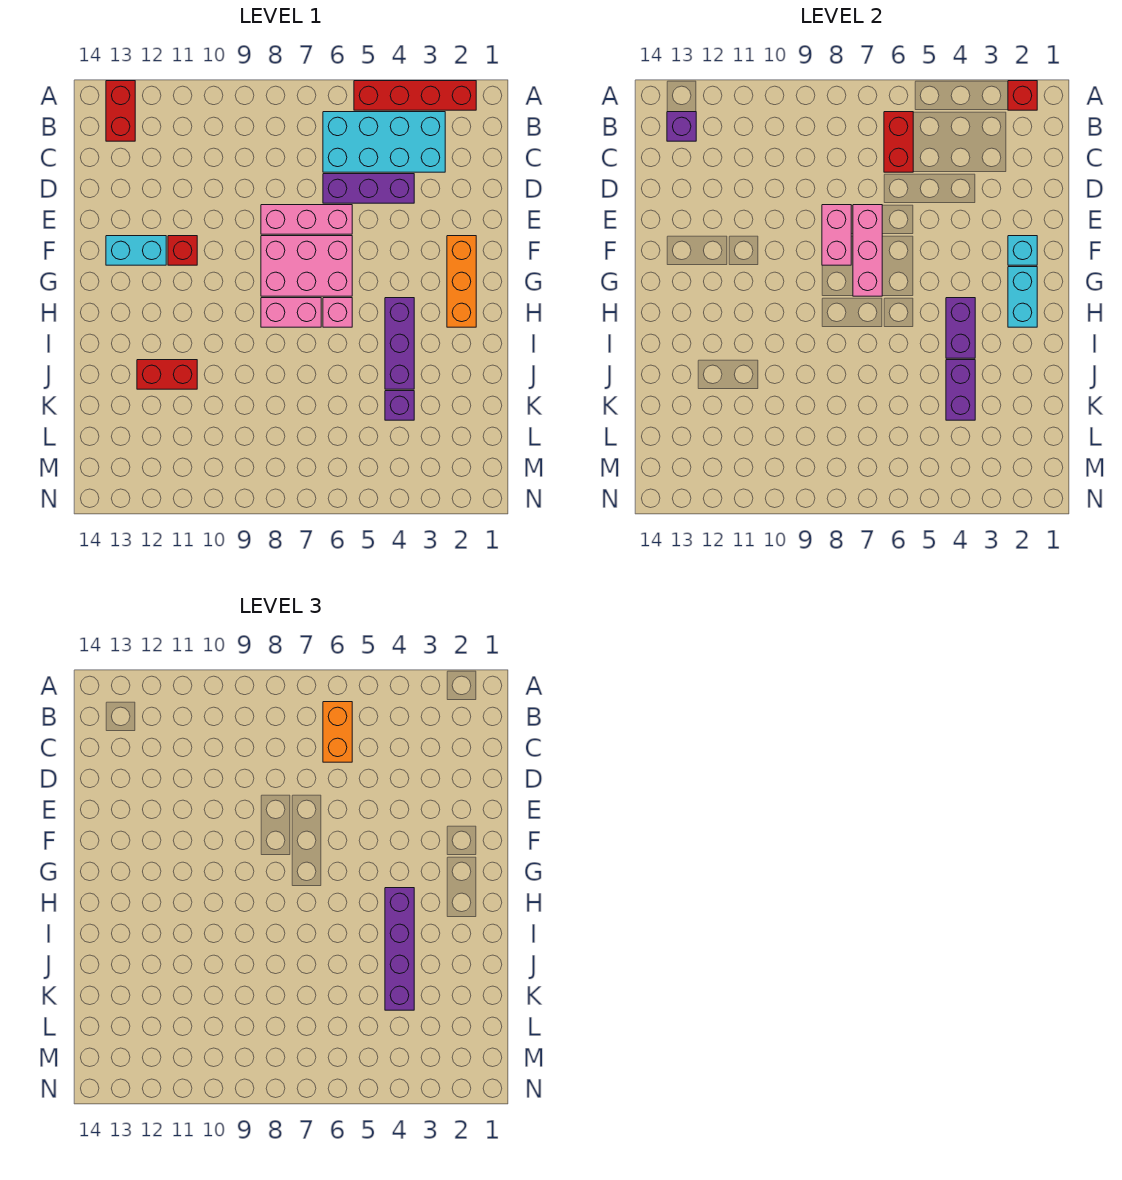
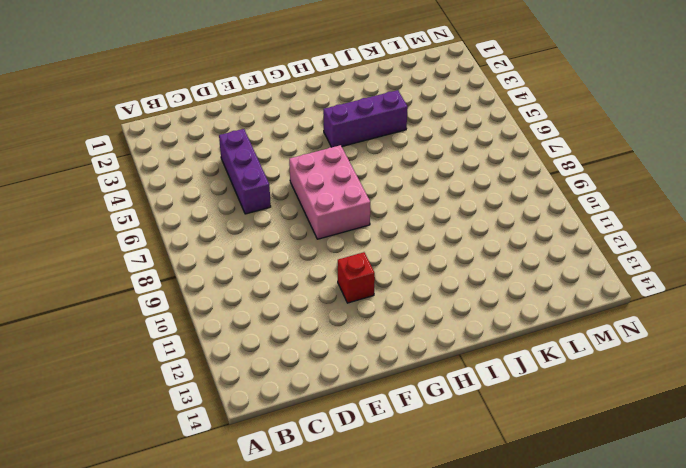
none -> red 1x4 brick [354,81,476,110]
none -> red 1x2 brick [106,81,135,141]
none -> cyan 2x4 brick [323,112,445,172]

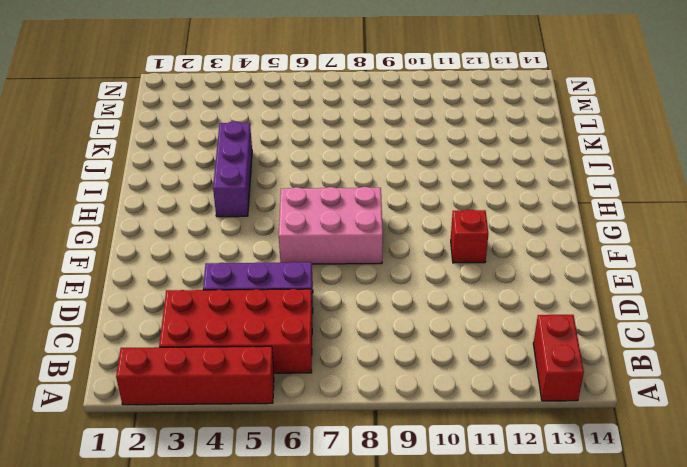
red 2x4 brick [159,289,312,373] -> cyan 2x4 brick [323,112,445,172]
none -> pink 1x3 brick [261,205,352,234]
none -> orange 1x3 brick [447,236,476,327]
none -> cyan 1x2 brick [106,236,166,265]

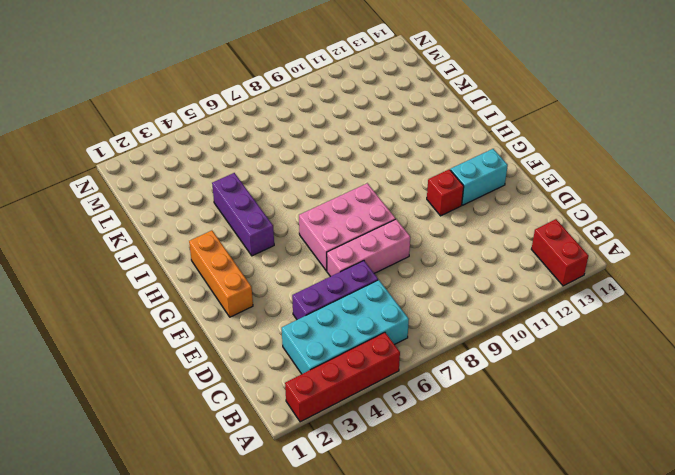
none -> pink 1x1 brick [323,298,352,327]
none -> pink 1x2 brick [261,298,321,327]
none -> red 1x2 brick [137,360,197,389]

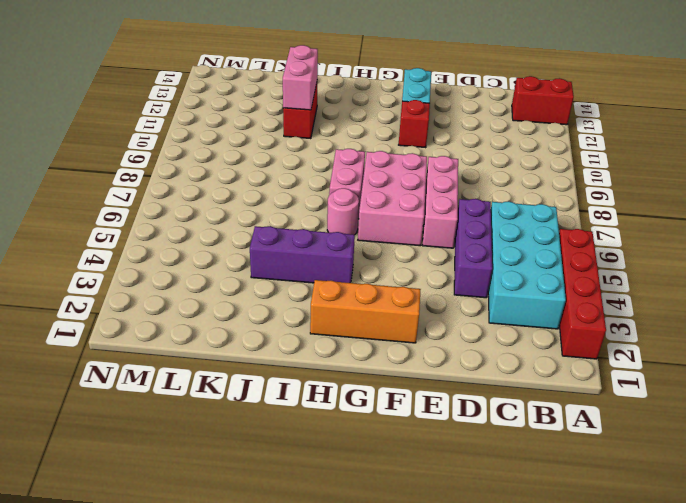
pink 1x1 round brick [327,188,359,235] -> pink 1x1 brick [323,298,352,327]
pink 1x2 brick [283,45,318,110] -> pink 1x2 brick turned to [822,205,851,265]
none -> purple 1x1 brick [385,391,414,420]
none -> red 1x1 brick [1008,81,1037,110]
none -> red 1x2 brick [884,112,913,172]

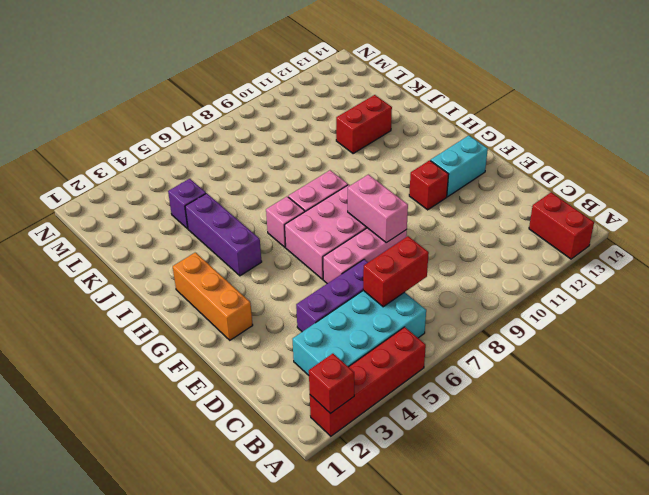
red 1x2 brick [363,236,429,307] -> red 1x2 brick turned to [884,112,913,172]
none -> purple 1x1 brick [667,112,696,141]
none -> pink 1x3 brick [853,205,882,296]
none -> cyan 1x1 brick [1008,236,1037,265]

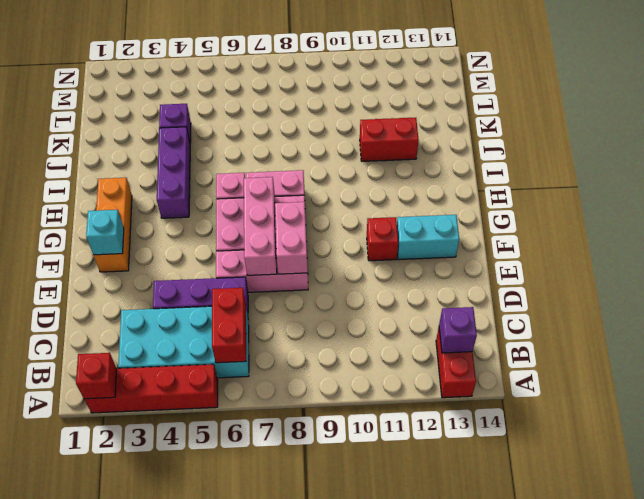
none -> cyan 1x2 brick [1008,267,1037,327]
none -> purple 1x2 brick [946,298,975,358]
none -> purple 1x2 brick [946,360,975,420]

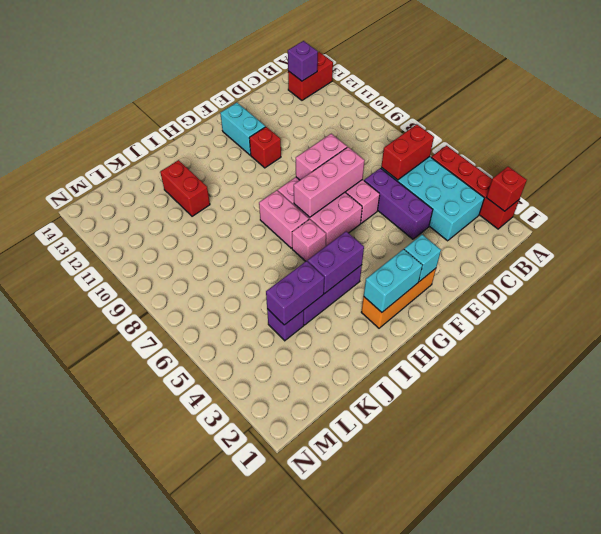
none -> orange 1x2 brick [323,702,352,762]
none -> purple 1x4 brick [385,888,414,1010]

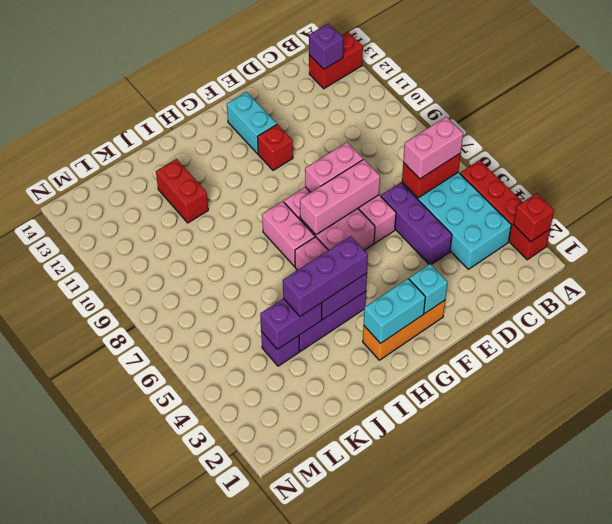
pink 1x2 brick [403,117,463,179] -> orange 1x2 brick [323,702,352,762]
purple 1x3 brick [283,236,368,316] -> purple 1x4 brick [385,888,414,1010]

